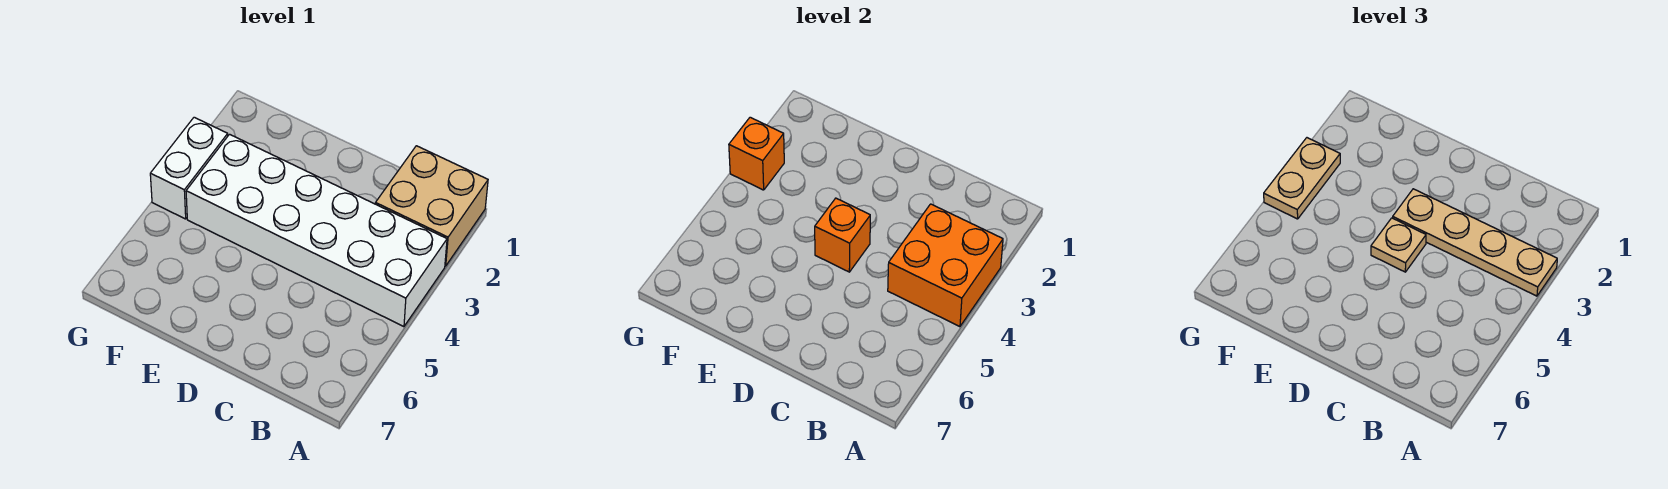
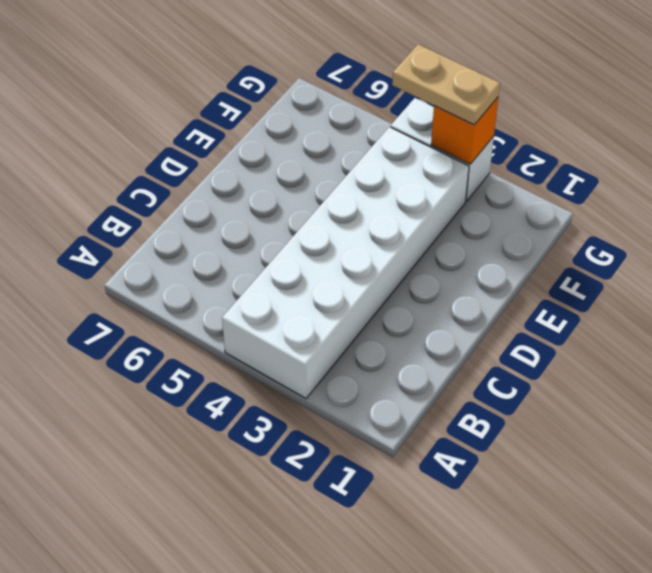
none -> tan 2x2 brick [375,146,488,266]
none -> orange 2x2 brick [888,204,1003,327]

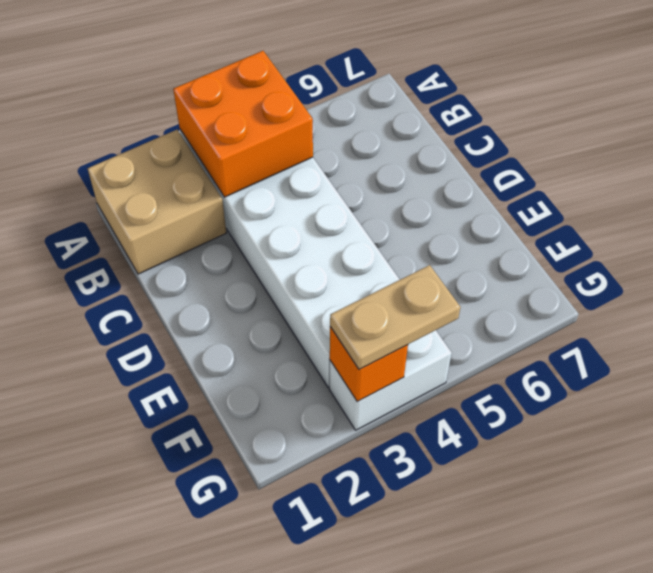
none -> orange 1x1 brick [815,198,870,272]
none -> tan 1x4 plate [1393,189,1557,296]

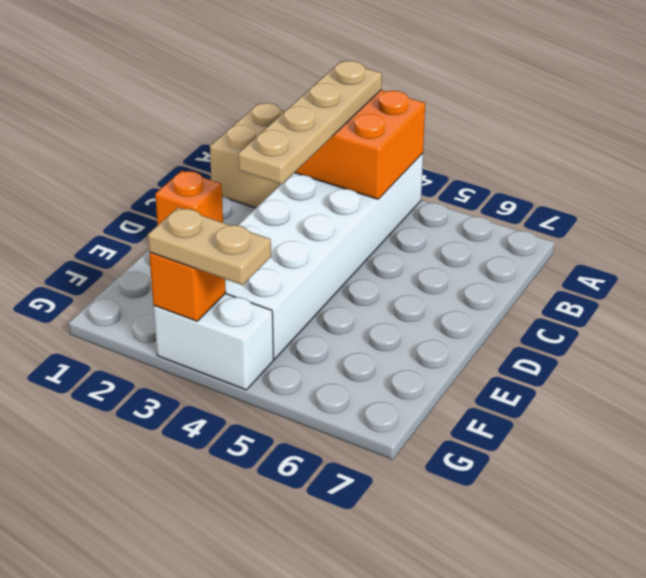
orange 1x1 brick [155,171,223,225] -> orange 1x1 brick moved to [815,198,870,272]
none -> tan 1x1 plate [1371,218,1426,272]

